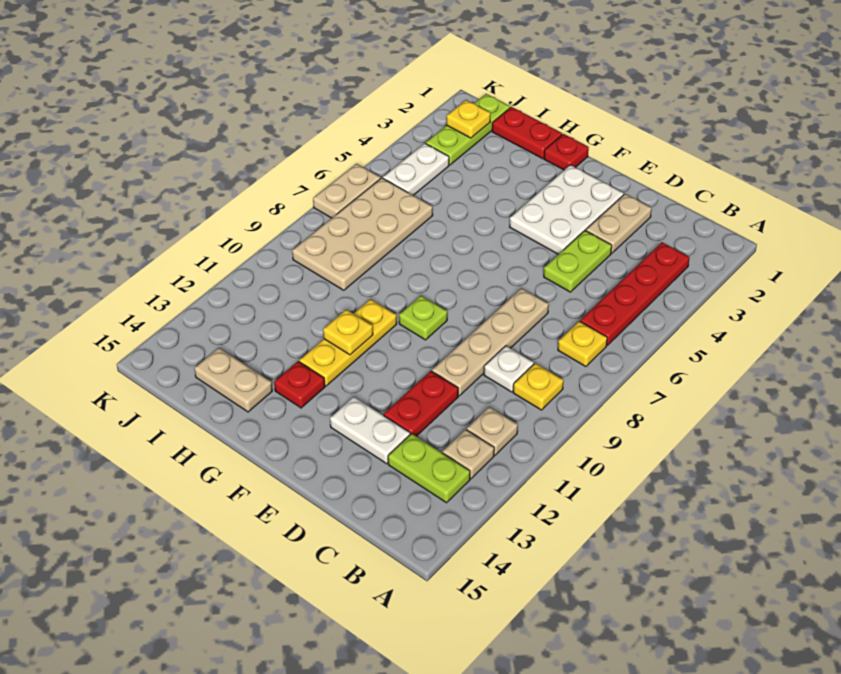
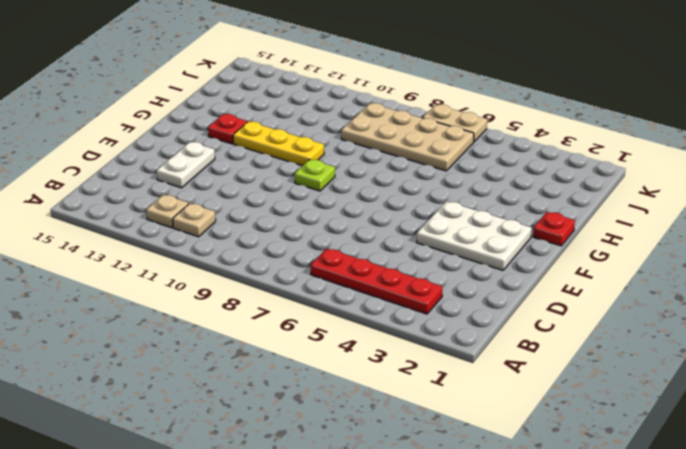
none -> yellow 1x1 plate [558,321,607,367]
none -> yellow 1x1 plate [513,363,564,410]
none -> lime 1x2 plate [388,434,470,503]

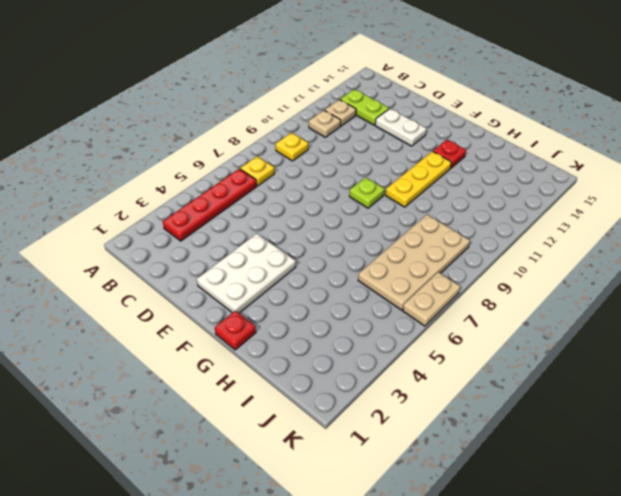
none -> white 1x1 plate [484,346,534,392]
none -> tan 1x2 plate [586,194,652,253]
none -> lime 1x2 plate [544,230,612,292]

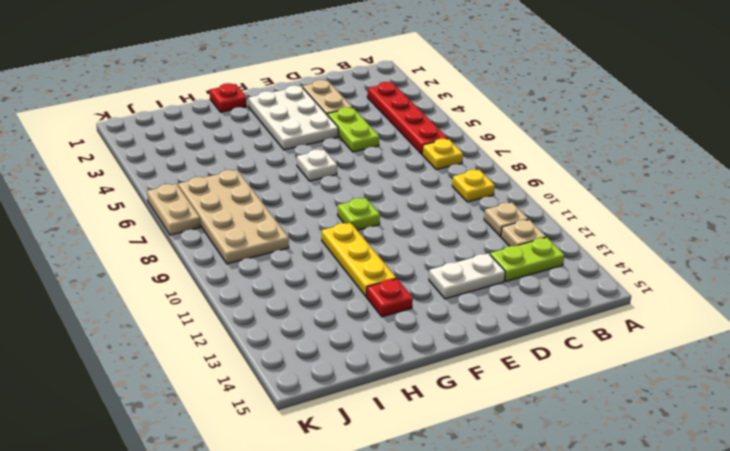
white 1x1 plate [297,149,337,181] -> white 1x1 plate moved to [484,346,534,392]
none -> tan 1x4 plate [432,288,549,396]
none -> red 1x2 plate [384,371,458,436]
none -> red 1x2 plate [492,107,562,159]

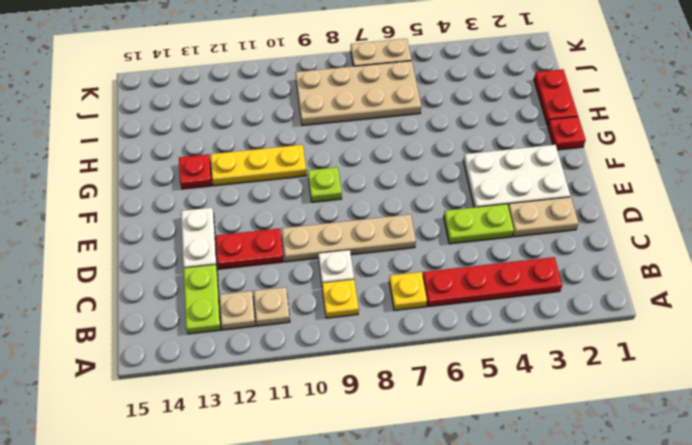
none -> tan 1x2 plate [194,348,272,412]
none -> lime 1x3 plate [426,94,510,165]
none -> white 1x2 plate [383,143,449,195]

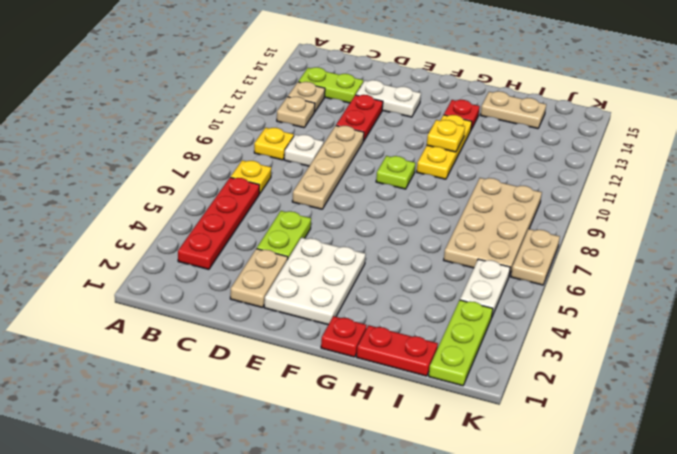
none -> yellow 1x1 plate [447,100,490,138]

